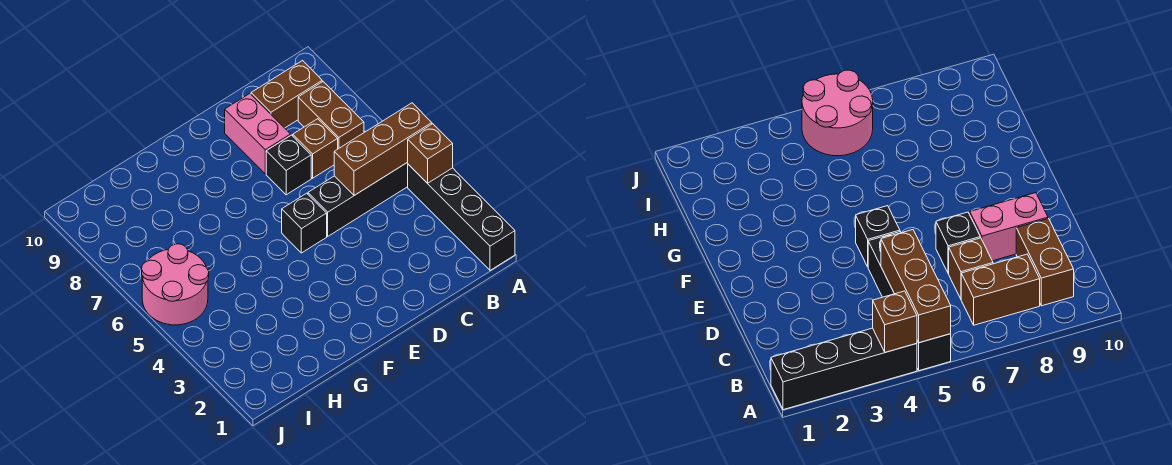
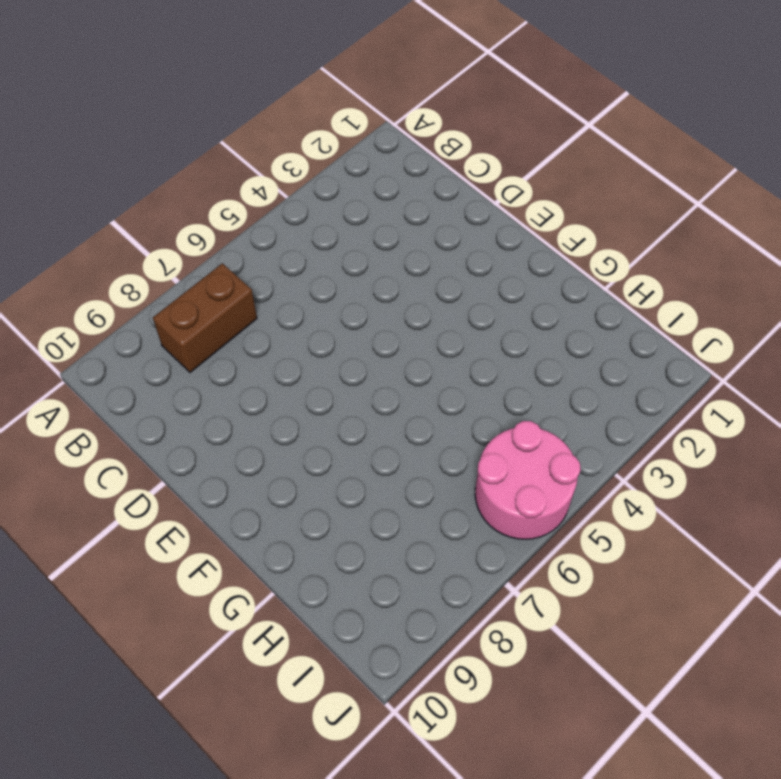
none -> black 1x4 brick [408,164,515,270]
none -> black 1x4 brick [308,162,408,236]

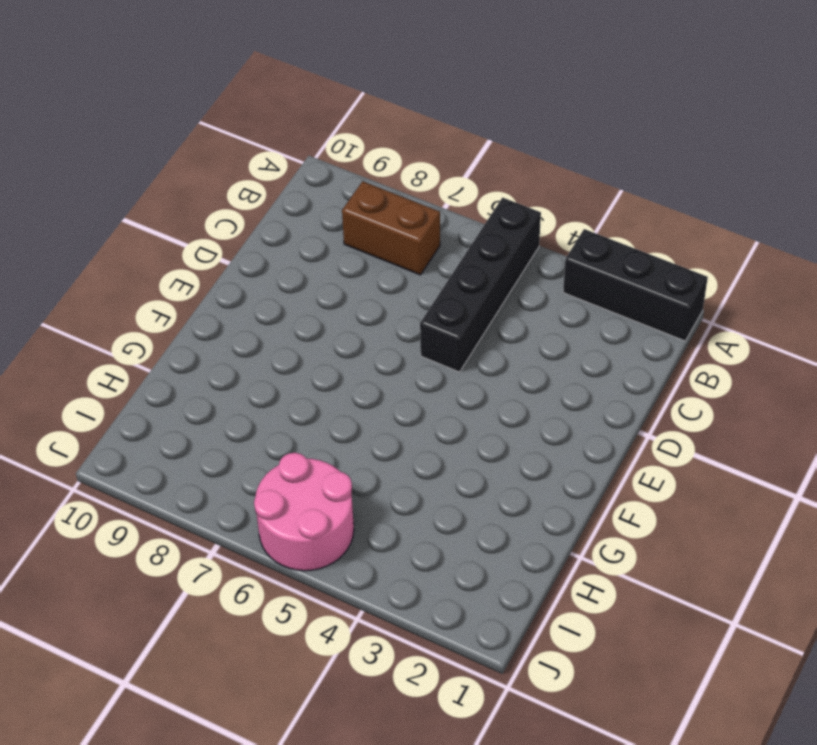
black 1x3 brick [563,229,708,341] -> black 1x4 brick [408,164,515,270]
none -> brown 1x2 brick [251,61,322,128]
none -> brown 1x1 brick [293,119,338,178]

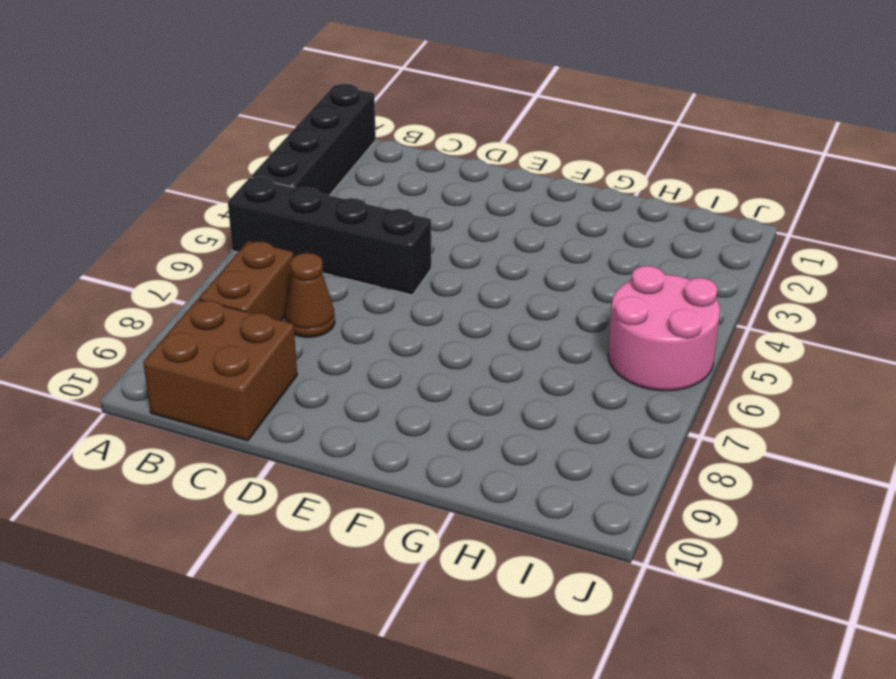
brown 2x2 brick [143,299,297,441] -> brown 1x2 brick [251,61,322,128]
brown 1x1 cone [285,253,335,337] -> brown 1x1 brick [293,119,338,178]
none -> black 1x1 brick [266,135,311,195]
none -> pink 1x2 brick [225,94,290,174]

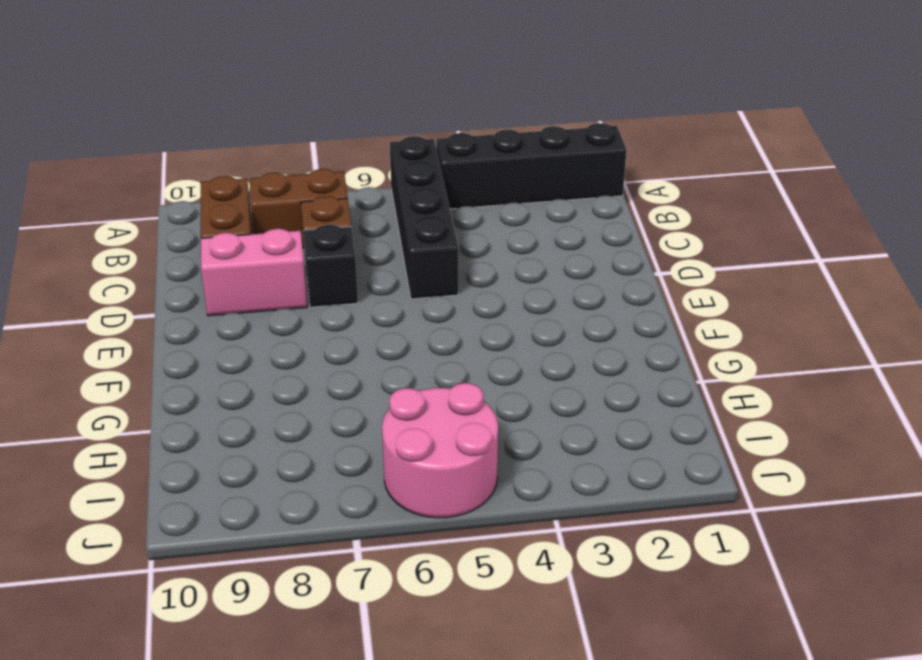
none -> black 1x1 brick [282,193,327,253]
none -> brown 1x1 brick [408,124,453,183]

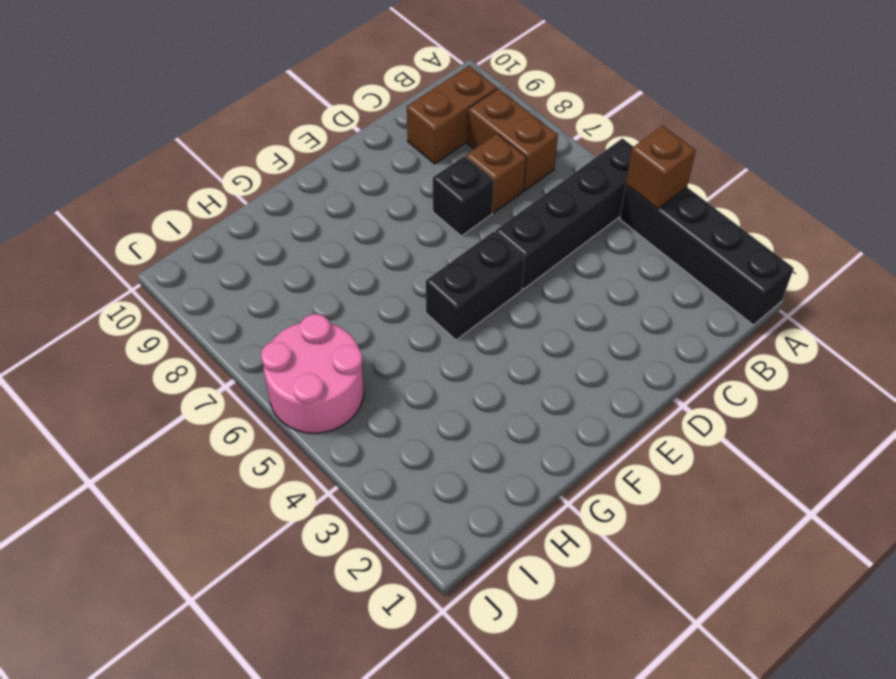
black 1x2 brick [426,231,525,340] -> black 1x1 brick [282,193,327,253]
none -> pink 1x2 brick [225,94,290,174]
none -> brown 1x3 brick [334,103,432,195]

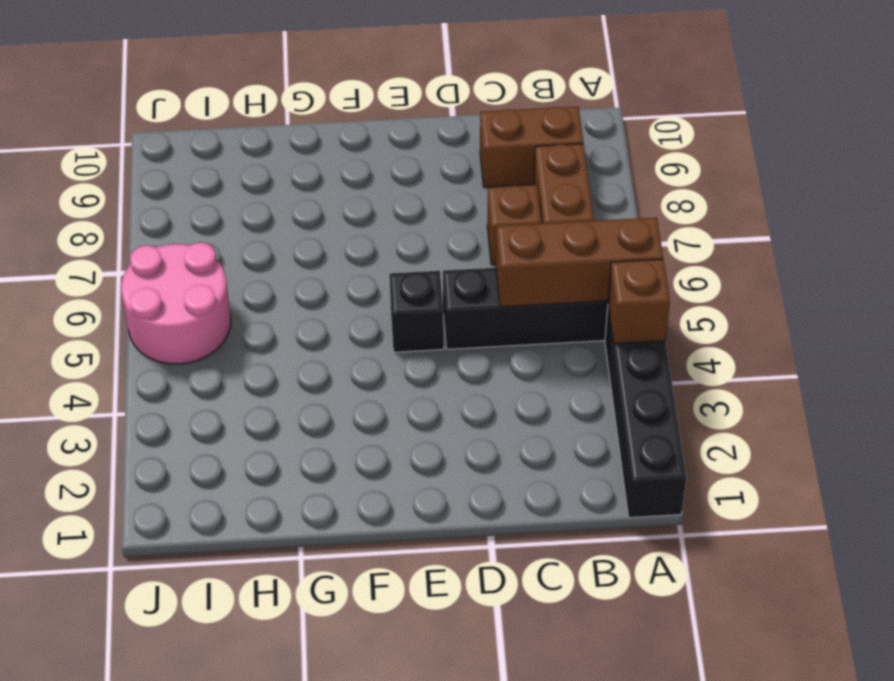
none -> black 1x1 brick [266,135,311,195]
none -> pink 1x2 brick [225,94,290,174]

